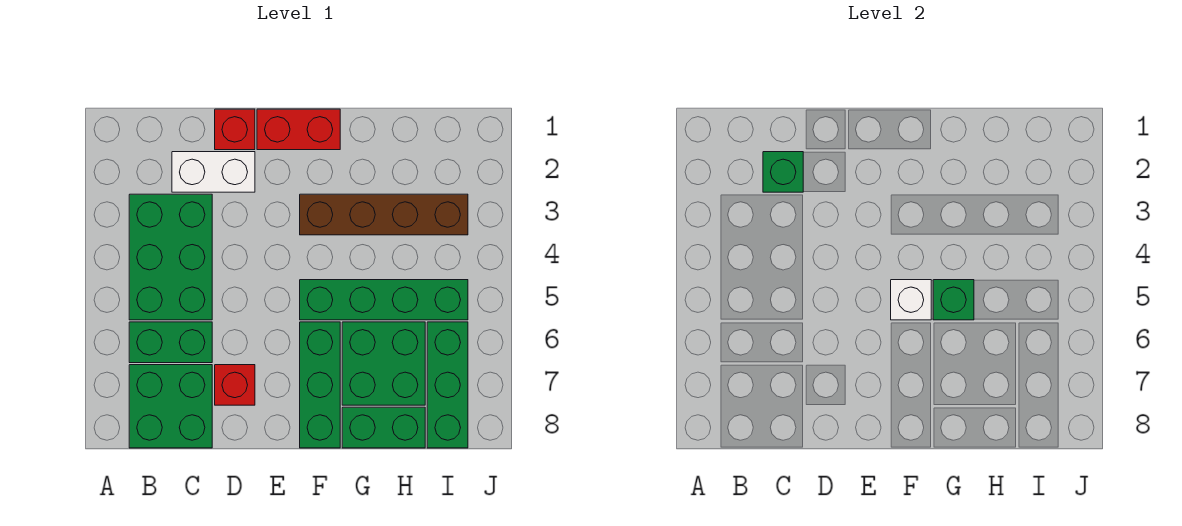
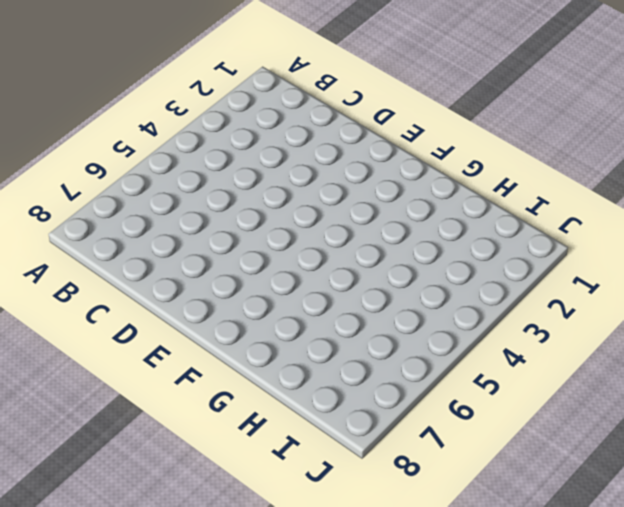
none -> green 2x3 brick [129,194,212,320]
none -> green 1x2 brick [129,322,212,363]
none -> green 2x2 brick [129,365,212,448]

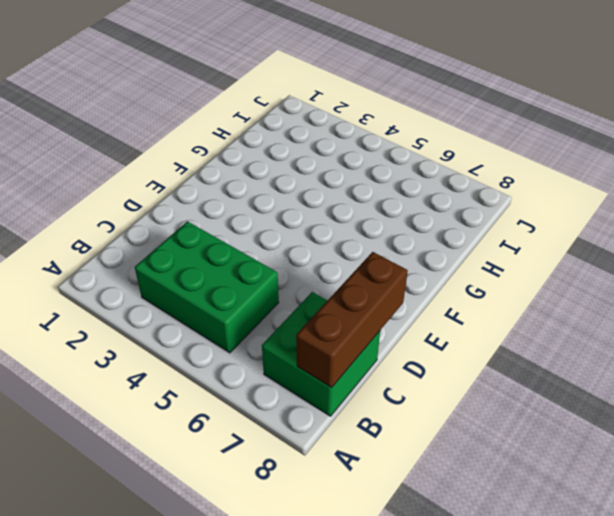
brown 1x3 brick [296,252,408,388] -> none
none -> green 1x2 brick [129,322,212,363]
none -> white 1x2 brick [172,152,255,192]
none -> red 1x1 brick [215,109,255,150]

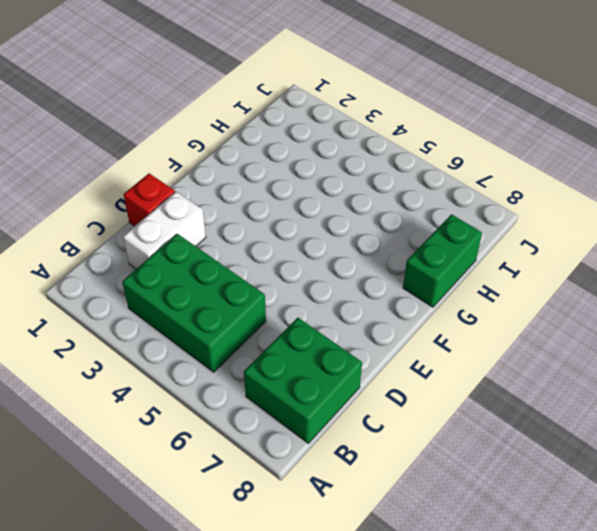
none -> green 1x2 brick [129,322,212,363]
none -> red 1x1 brick [215,365,255,405]
none -> red 1x2 brick [257,109,340,150]

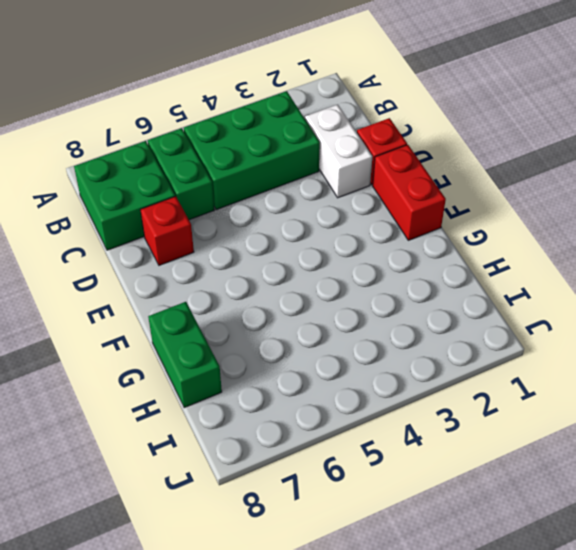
none -> brown 1x4 brick [300,194,468,235]
none -> green 1x4 brick [300,280,468,320]
none -> green 1x3 brick [300,322,340,448]

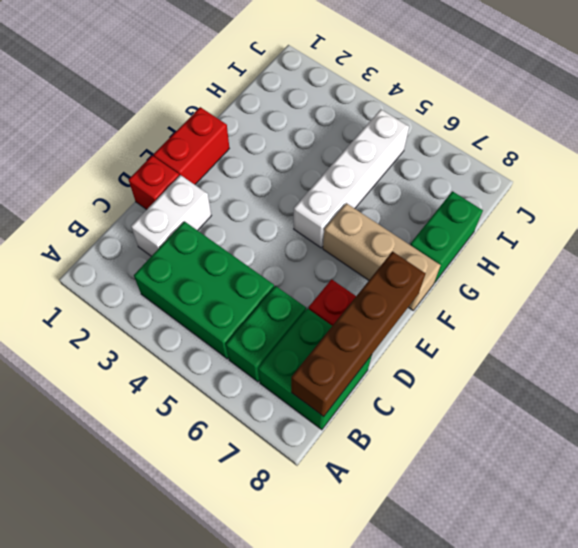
brown 1x4 brick [291,251,426,417] -> brown 1x4 brick moved to [300,194,468,235]
white 1x4 brick [294,110,409,248] -> green 1x4 brick [300,280,468,320]
tan 1x3 brick [323,203,441,310] -> green 1x3 brick [300,322,340,448]
none -> green 2x2 brick [342,322,425,405]
none -> green 1x3 brick [427,322,468,448]
none -> green 1x1 brick [763,152,803,192]

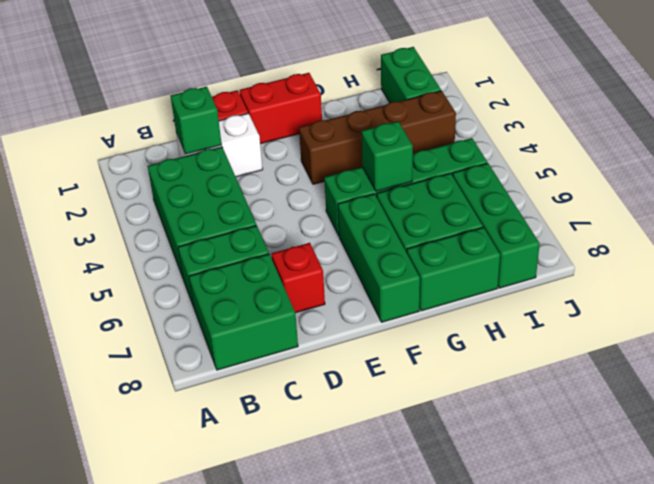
green 1x2 brick [381,47,441,103] -> none
none -> white 1x1 brick [891,280,931,320]

